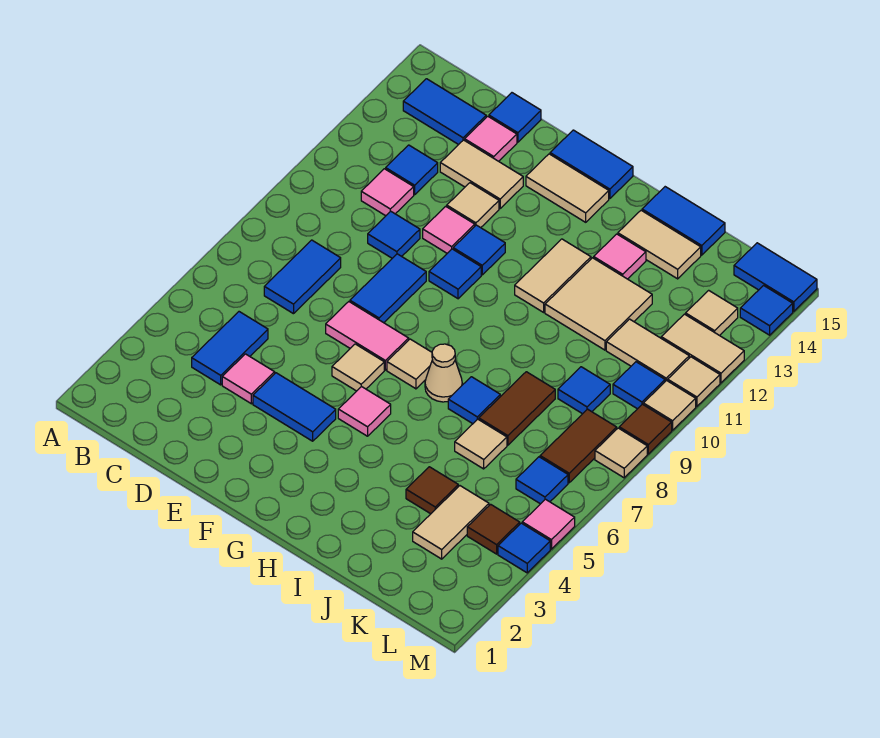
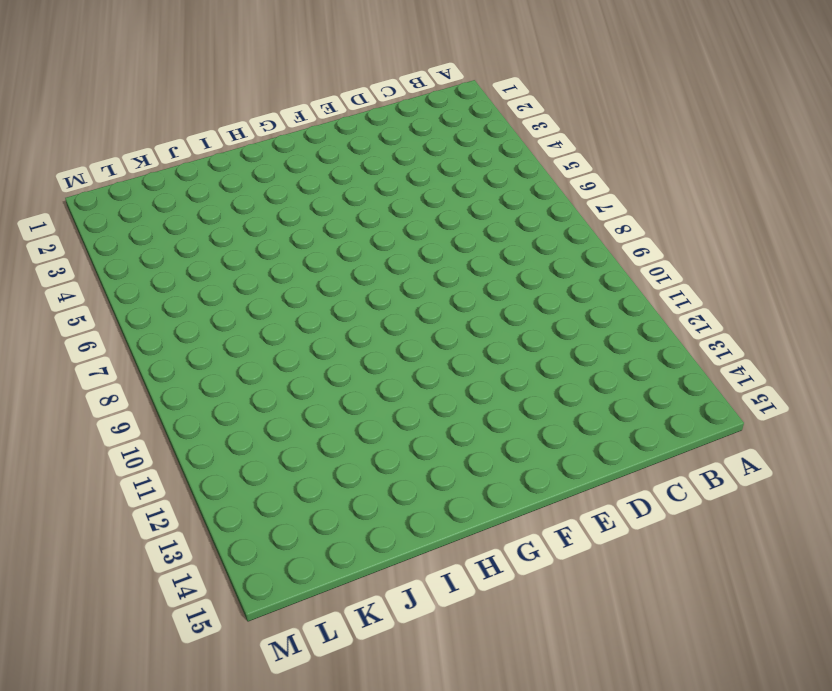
none -> blue 1x2 tile [403,79,486,145]
none -> blue 1x2 tile [192,312,268,385]
none -> blue 1x2 tile [264,240,341,314]
none -> pink 1x1 tile [361,169,414,216]

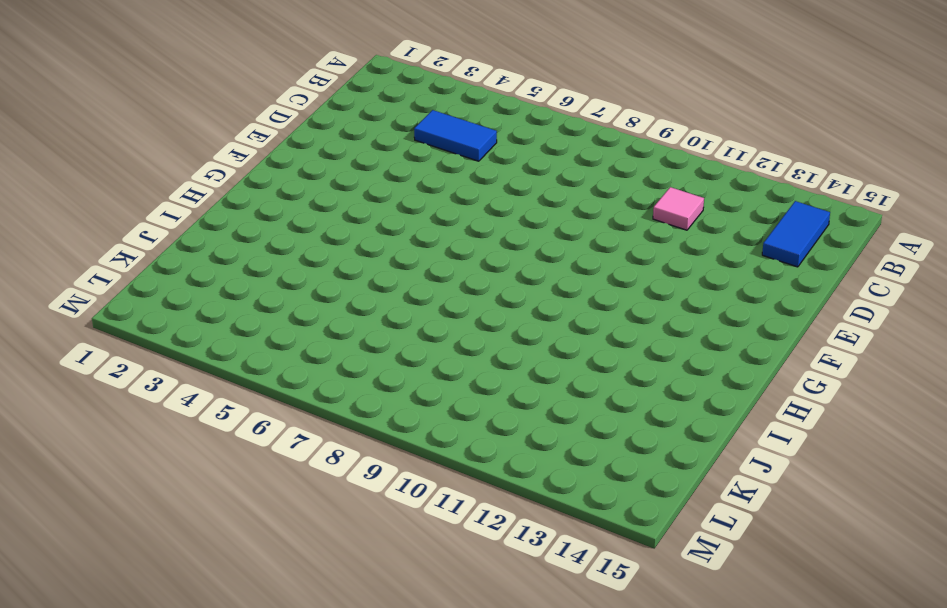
none -> blue 1x2 tile [264,240,341,314]
none -> blue 1x1 tile [386,145,438,195]
none -> pink 1x1 tile [222,354,275,404]
none -> blue 1x1 tile [368,211,420,258]

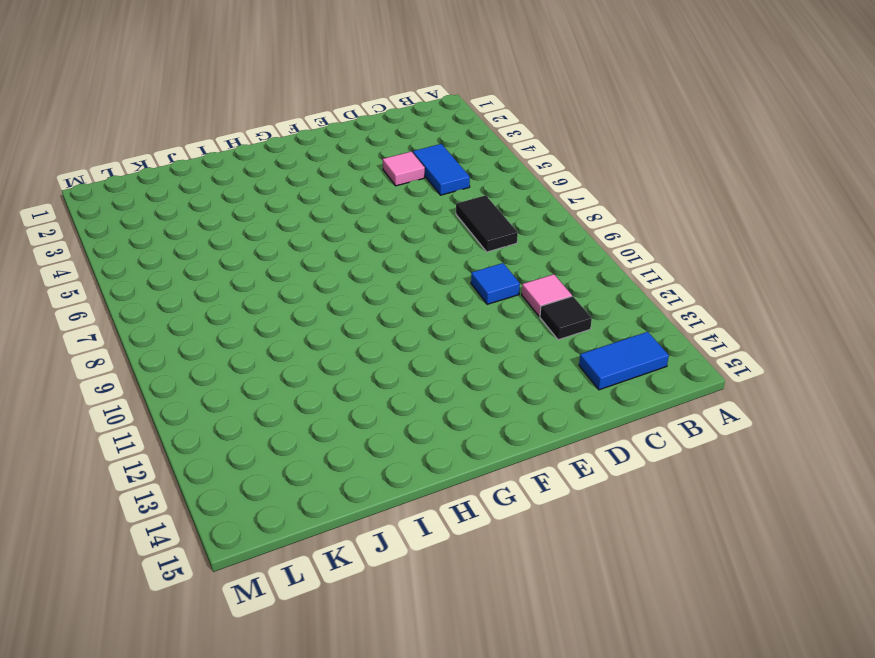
black 1x2 tile [456,195,518,252] -> blue 1x2 tile [264,240,341,314]
black 1x1 tile [540,296,592,340] -> blue 1x1 tile [386,145,438,195]
none -> tan 1x2 tile [440,140,523,208]
none -> pink 1x1 tile [465,116,517,161]
none -> blue 1x1 tile [489,93,541,142]
none -> blue 1x2 tile [253,373,336,441]

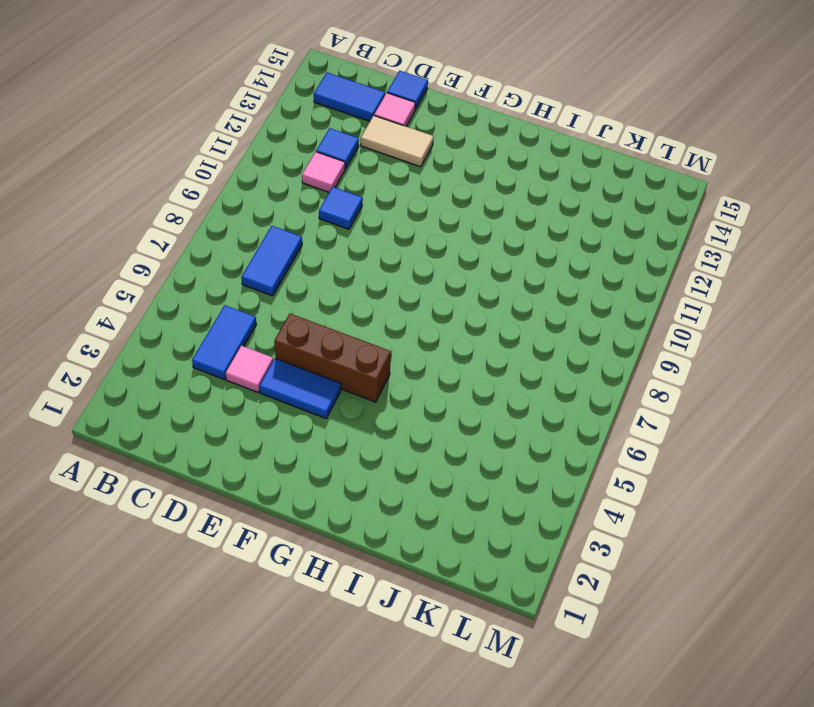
brown 1x3 brick [274,314,391,402] -> pink 1x1 tile [338,386,391,436]
none -> pink 1x2 tile [326,302,409,370]
none -> blue 1x2 tile [350,254,426,323]
none -> pink 1x1 tile [423,206,475,253]
none -> tan 1x1 tile [447,183,499,228]

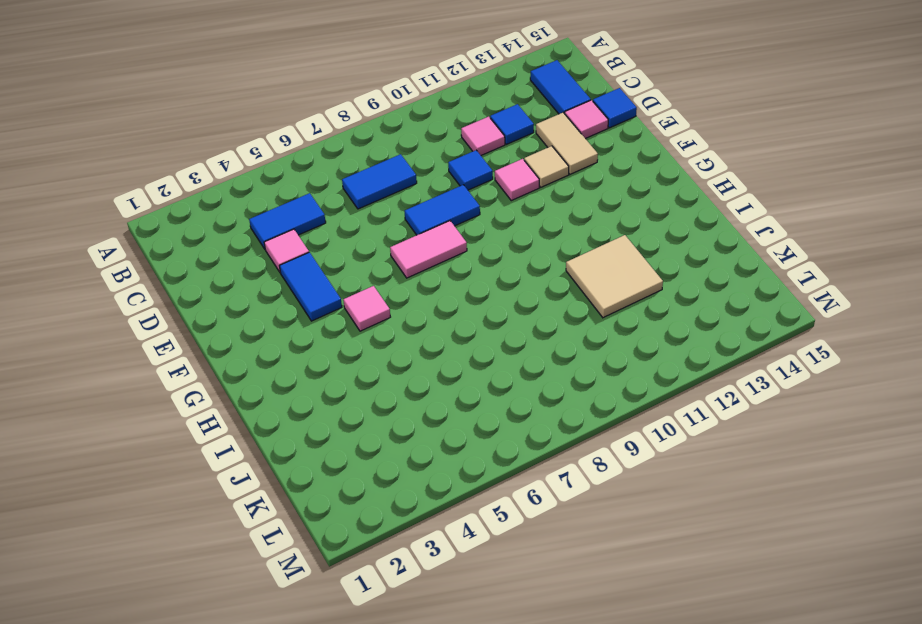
pink 1x2 tile [390,221,467,278] -> pink 1x2 tile turned to [326,302,409,370]
none -> tan 1x1 tile [332,344,384,391]
none -> blue 1x1 tile [429,249,481,299]
none -> blue 1x1 tile [453,225,505,275]
none -> tan 1x2 tile [526,154,609,222]

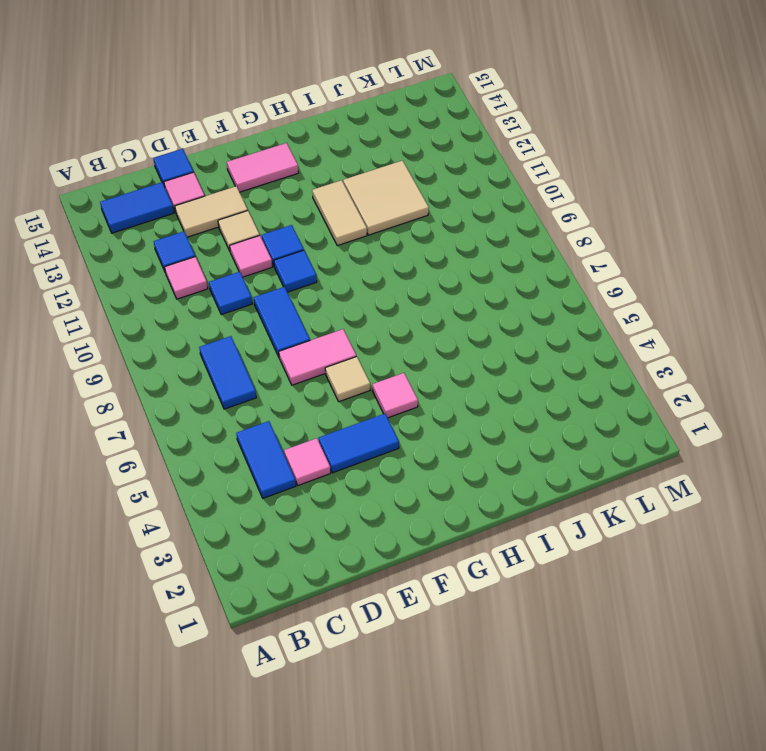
pink 1x2 tile [227,143,299,192] -> tan 1x2 tile [526,154,609,222]
none -> blue 1x2 tile [550,130,633,199]
none -> tan 1x1 tile [387,339,432,389]
none -> tan 1x1 cone [425,344,462,402]
none -> blue 1x1 tile [448,377,500,424]

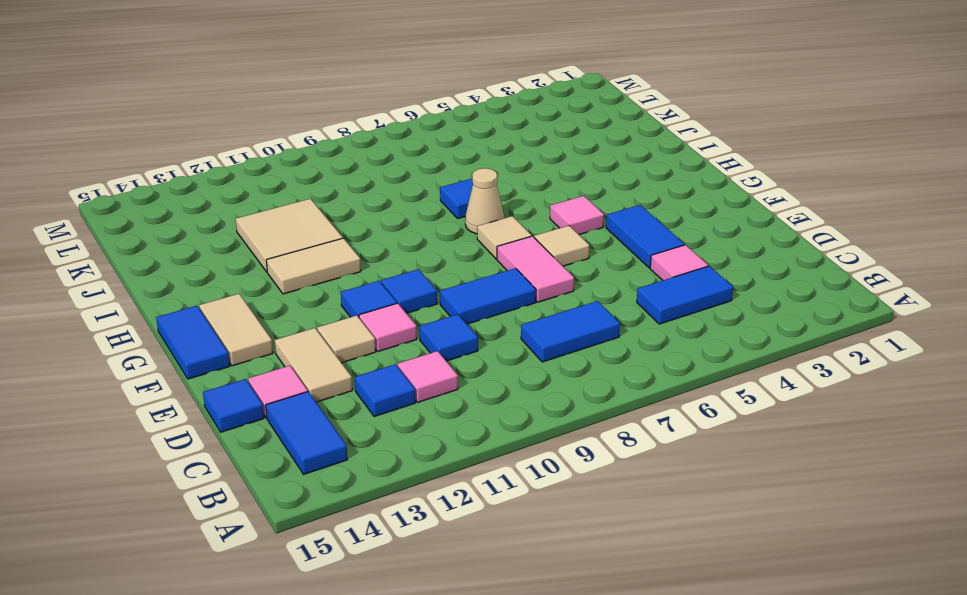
none -> pink 1x1 tile [594,234,646,279]
none -> tan 1x2 tile [618,210,701,279]
none -> blue 1x2 tile [642,187,725,255]
none -> brown 1x1 tile [406,467,458,514]

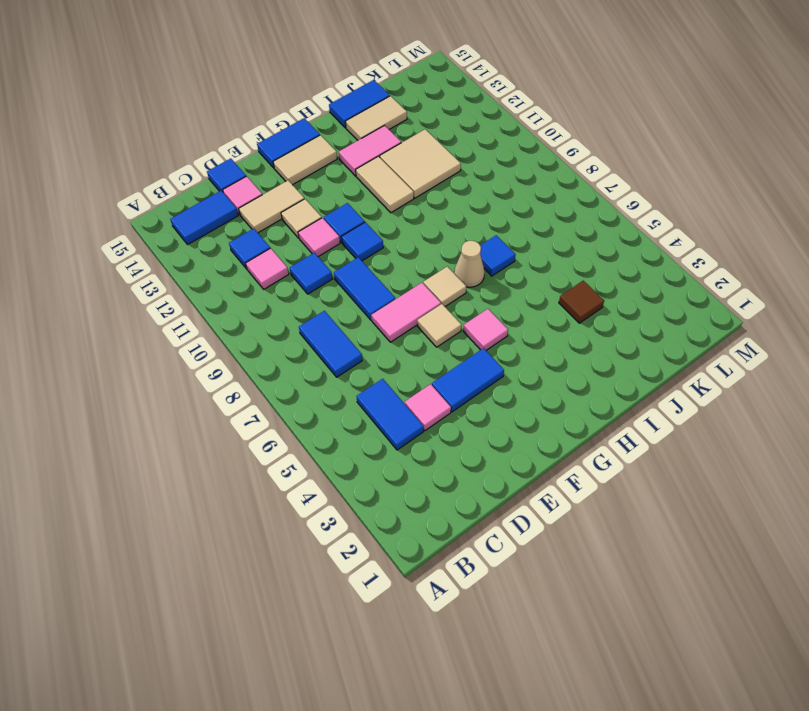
pink 1x2 tile [339,126,401,176] -> pink 1x1 tile [594,234,646,279]
none -> tan 1x1 tile [455,419,507,469]
none -> brown 1x2 tile [479,372,555,445]
none -> tan 1x2 tile [413,486,489,559]
none -> blue 1x1 tile [558,367,610,414]

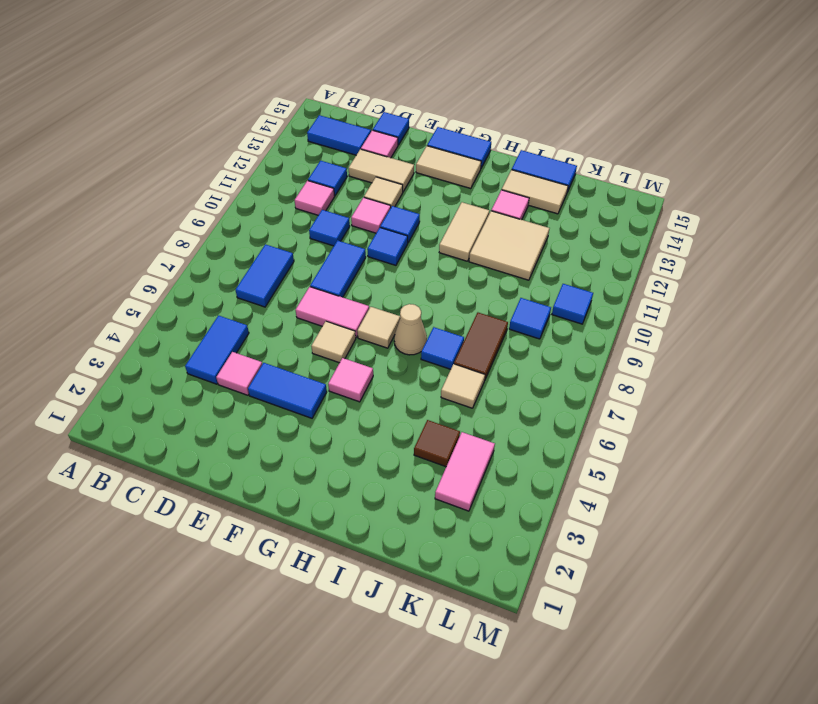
pink 1x2 tile [435,432,495,511] -> tan 1x2 tile [413,486,489,559]
none -> tan 1x2 tile [606,319,689,381]
none -> brown 1x1 tile [467,504,520,554]
none -> blue 1x1 tile [516,457,568,504]
none -> brown 1x2 tile [540,409,617,483]

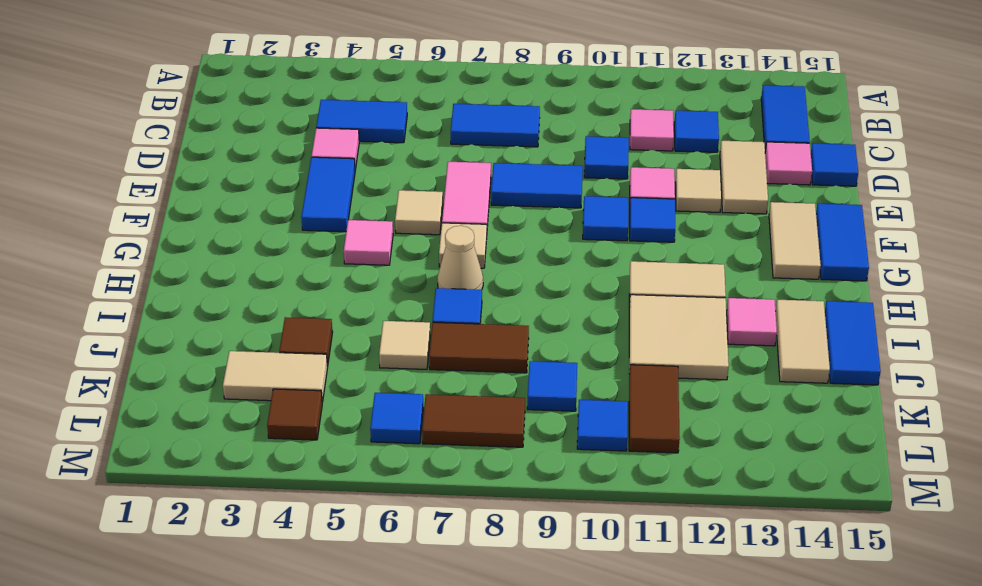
brown 1x2 tile [629,365,680,453] -> tan 1x2 tile [606,319,689,381]
none -> tan 1x2 tile [661,314,744,383]
none -> tan 1x1 tile [686,290,738,336]
none -> blue 1x2 tile [734,243,817,311]
none -> blue 1x1 tile [498,523,550,573]

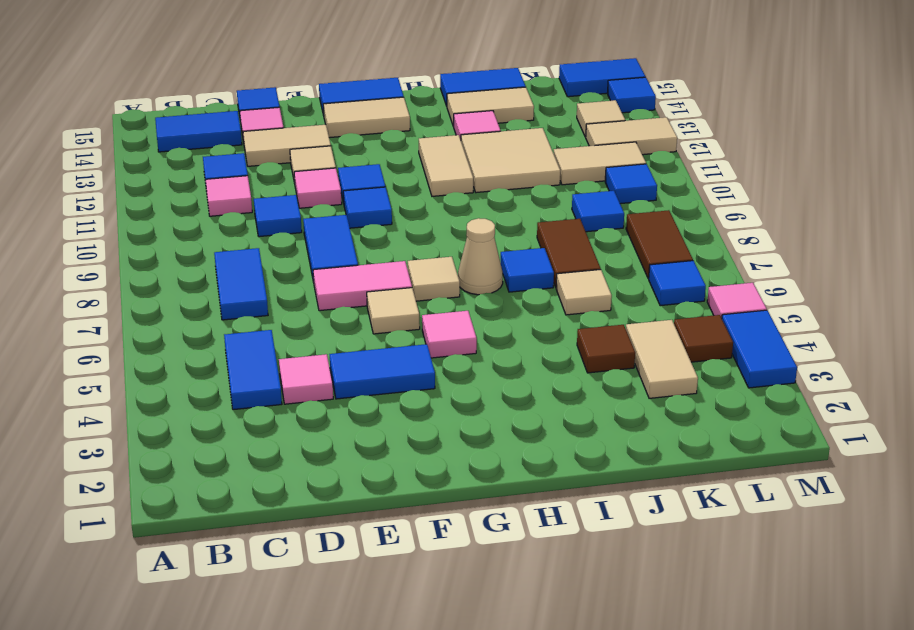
blue 1x2 tile [722,310,797,388] -> blue 1x1 tile [498,523,550,573]
none -> tan 1x1 tile [595,428,647,478]
none -> brown 1x1 tile [619,404,672,454]
none -> tan 1x1 tile [643,380,696,430]
none -> tan 1x1 tile [668,357,720,406]

